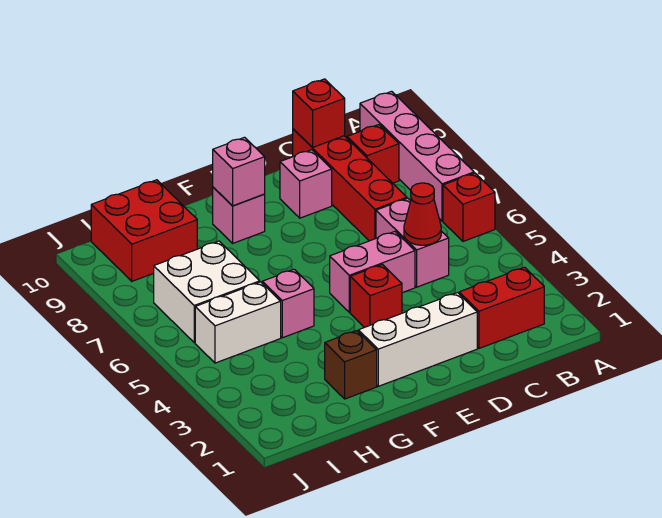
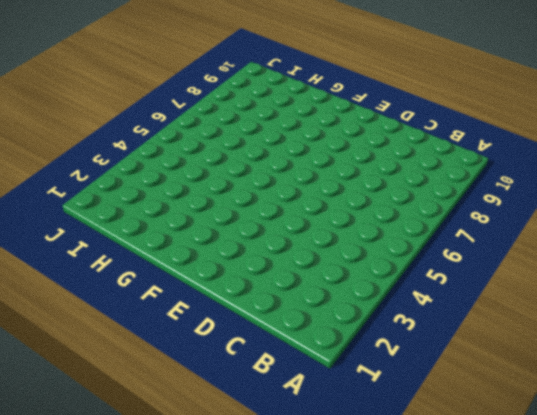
none -> red 1x1 brick [443,173,495,241]
none -> pink 1x4 brick [360,91,474,221]
none -> red 1x2 brick [459,267,544,348]

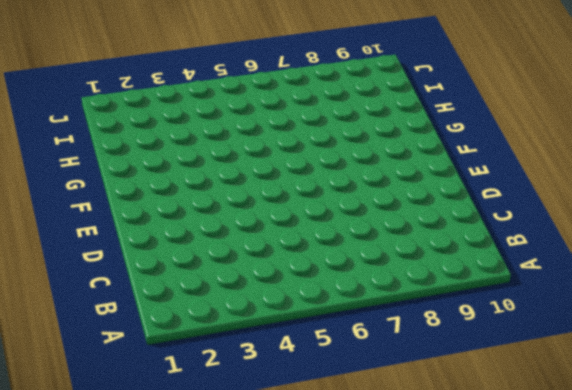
none -> red 1x1 brick [443,173,495,241]
none -> pink 1x4 brick [360,91,474,221]
none -> red 1x2 brick [459,267,544,348]

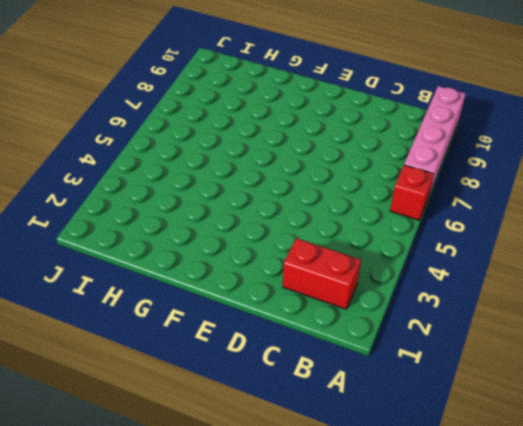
none -> red 1x1 brick [347,125,399,183]
none -> pink 1x2 brick [376,198,449,287]
none -> red 1x4 brick [293,129,407,241]

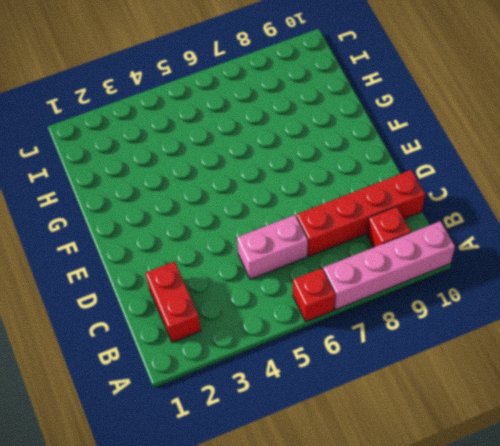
none -> white 1x3 brick [358,293,477,386]
none -> pink 1x2 brick [330,232,415,312]
none -> pink 1x1 brick [280,150,332,218]

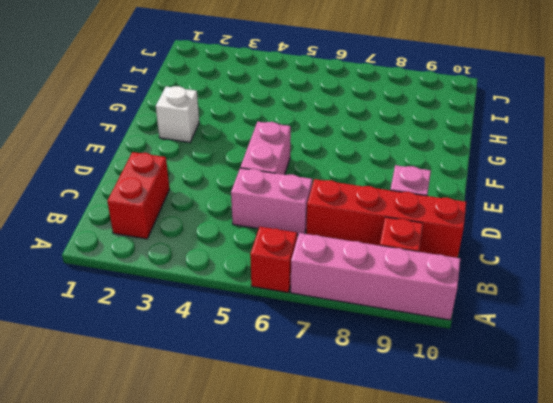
white 1x1 brick [156,86,199,142] -> white 1x3 brick [358,293,477,386]
none -> red 1x1 brick [350,264,402,328]
none -> pink 1x1 brick [213,187,265,243]
none -> brown 1x1 brick [325,331,377,399]

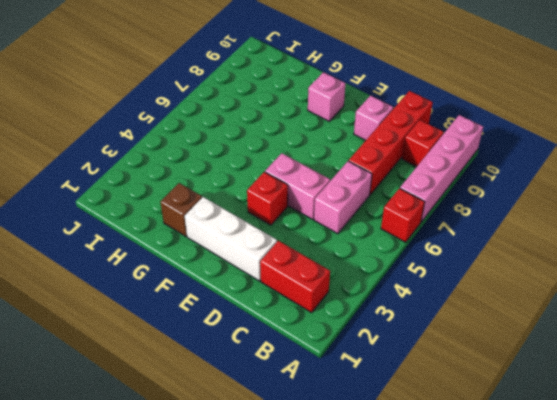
none -> pink 1x1 brick [262,269,314,338]
none -> white 1x2 brick [195,282,281,363]
none -> white 2x2 brick [153,241,260,343]

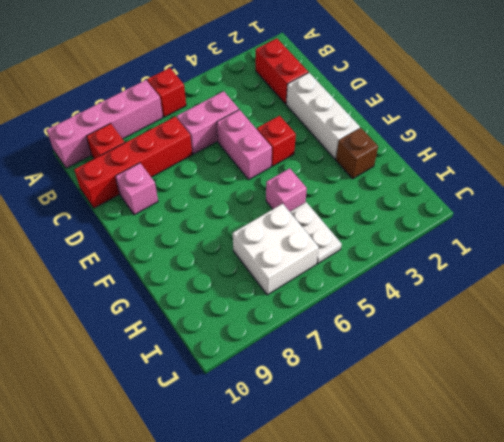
white 1x2 plate [290,202,342,264] -> white 1x2 brick [195,282,281,363]
none -> pink 1x1 brick [213,187,265,243]
none -> red 2x2 brick [91,180,197,281]
none -> red 1x1 cone [404,183,441,245]

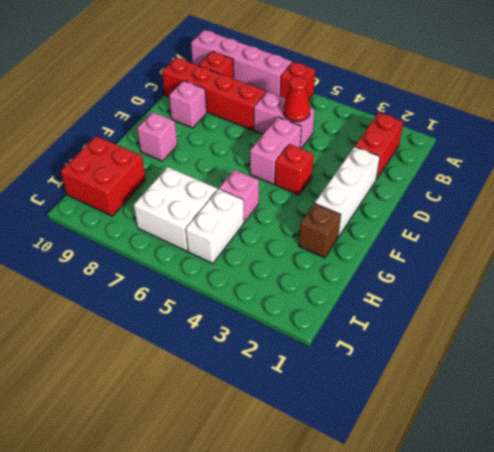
none -> red 1x1 brick [293,79,345,148]
none -> pink 1x1 brick [213,137,265,206]

